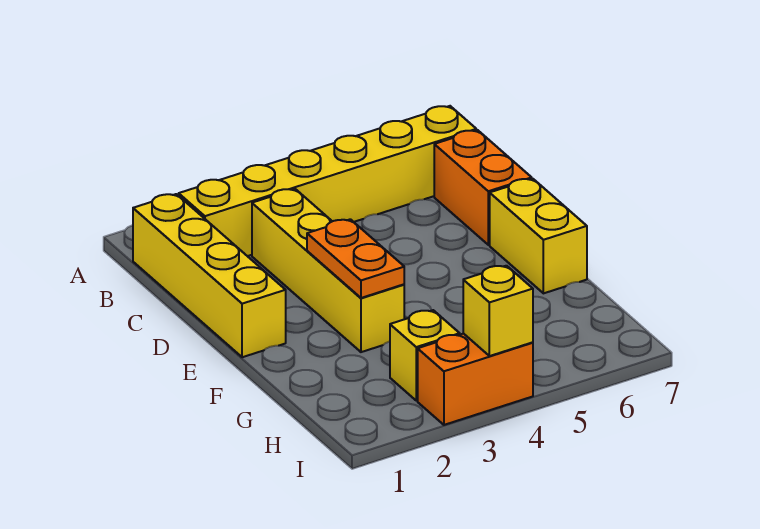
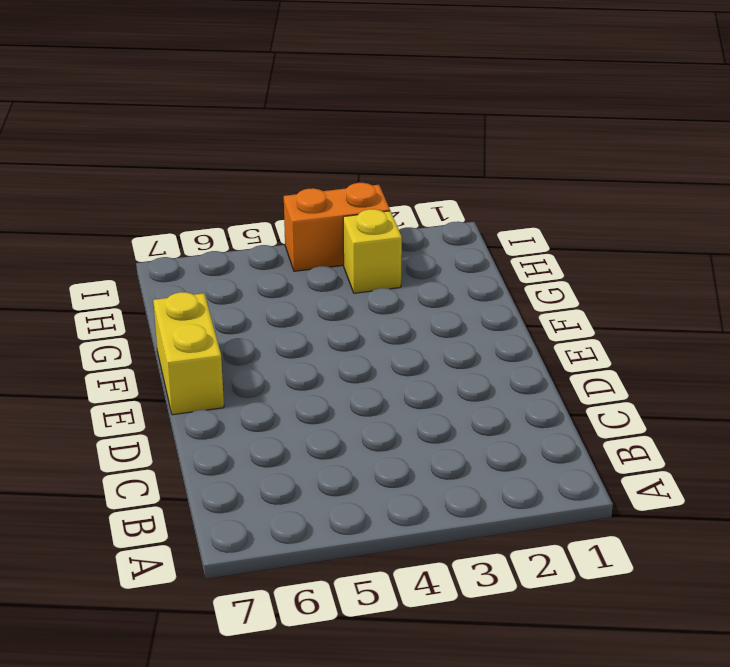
none -> yellow 1x4 brick [133,194,286,357]
none -> yellow 1x6 brick [179,106,476,256]

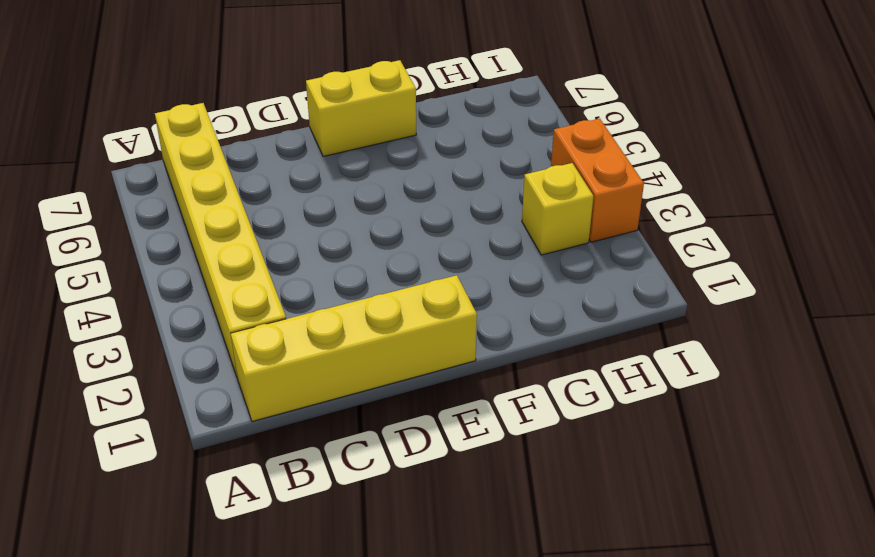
none -> yellow 1x4 brick [252,189,404,352]
none -> orange 1x2 brick [434,130,532,245]

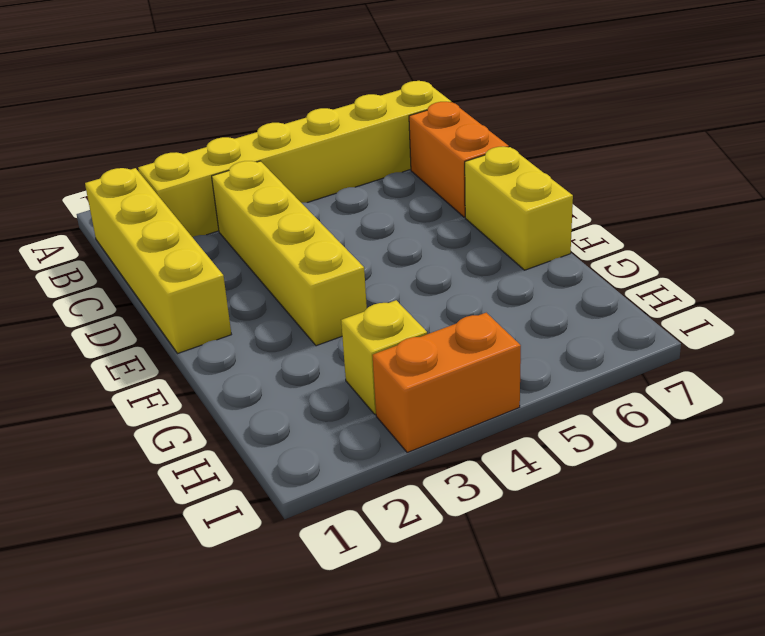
none -> orange 1x2 plate [307,219,404,298]
none -> yellow 1x1 brick [463,266,533,356]

